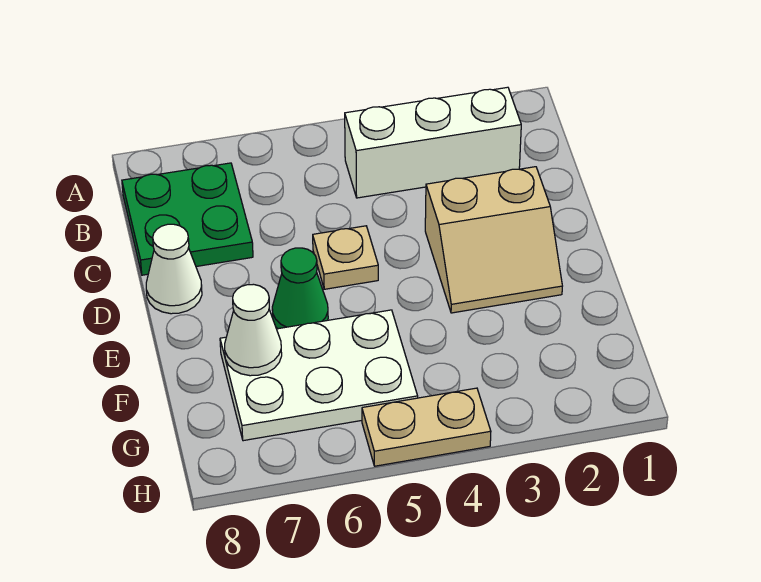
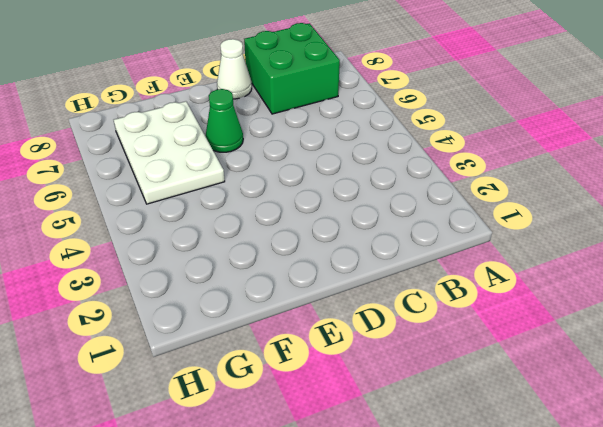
green 2x2 brick [244,23,340,114] -> green 2x2 plate [122,163,253,275]
none -> white 1x3 brick [345,87,521,198]
none -> tan 2x2 slope [425,167,562,313]

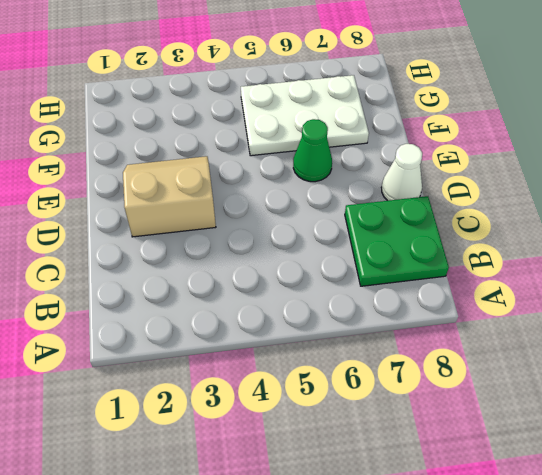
none -> white 1x3 brick [345,87,521,198]
none -> tan 1x1 plate [313,226,378,289]

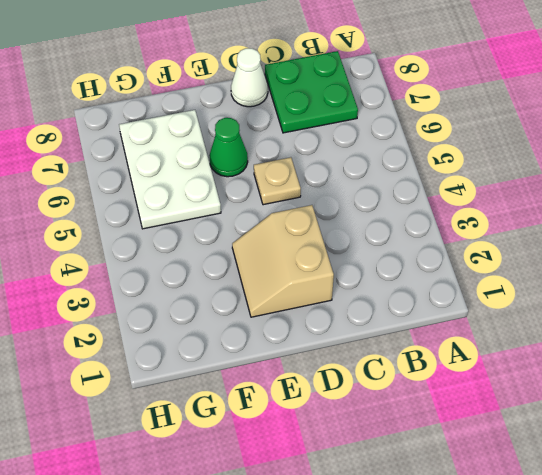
none -> white 1x3 brick [345,87,521,198]
none -> tan 1x2 plate [362,388,491,466]

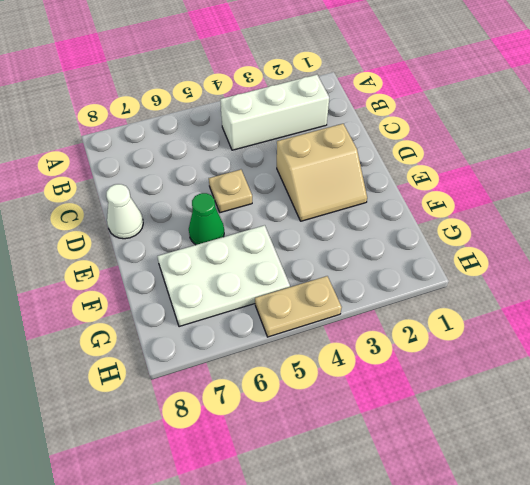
none -> green 2x2 plate [122,163,253,275]
none -> white 1x1 cone [225,284,282,376]

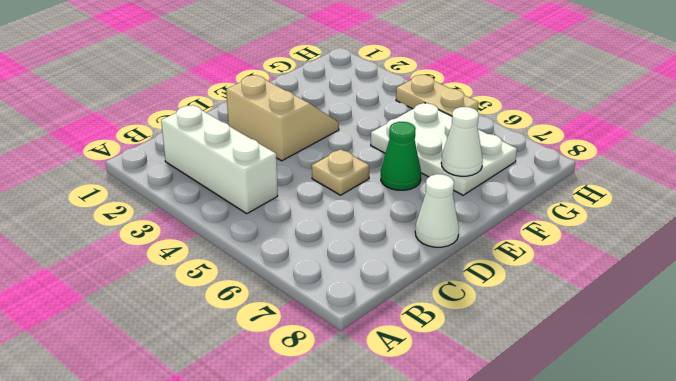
none -> green 2x2 plate [122,163,253,275]

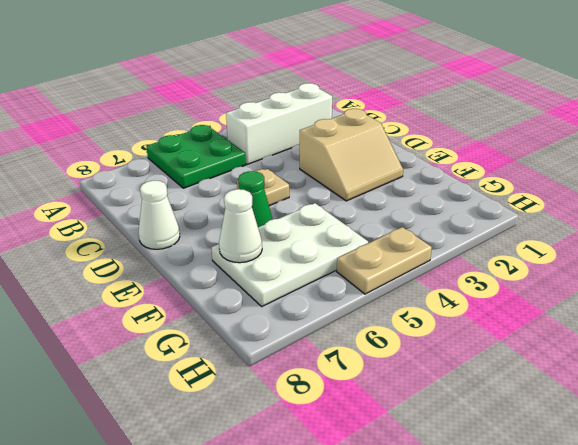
green 2x2 plate [146,125,246,188] -> green 2x2 plate moved to [122,163,253,275]

